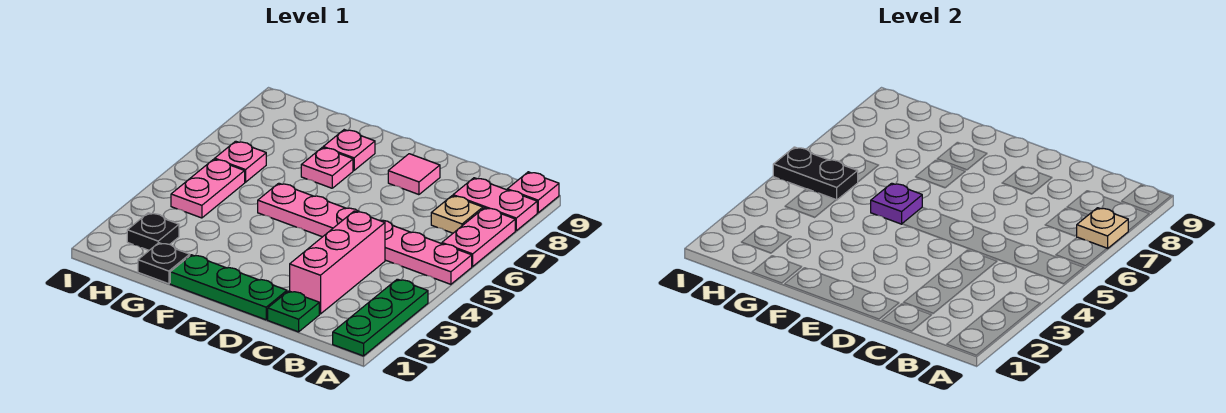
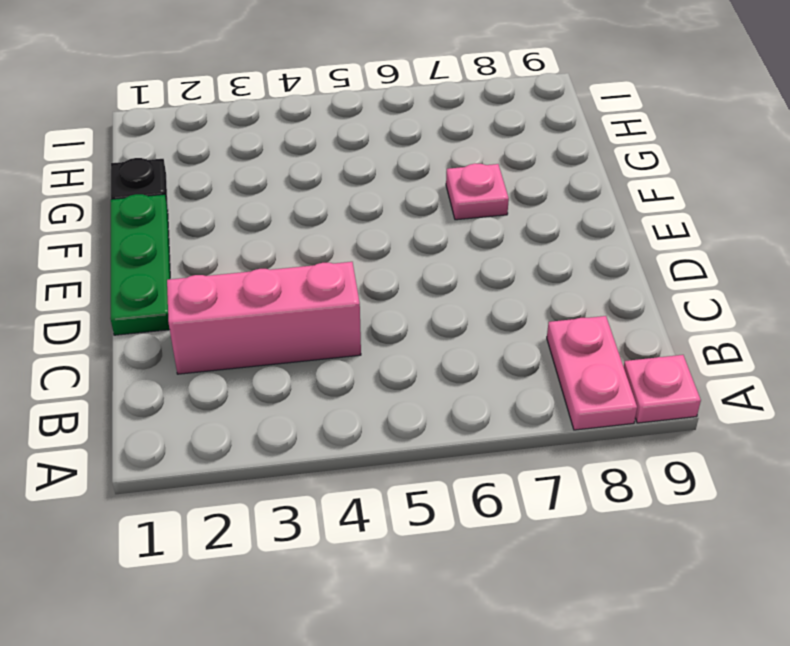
none -> green 1x3 plate [333,279,428,356]
none -> pink 1x6 plate [258,183,472,284]
none -> pink 1x2 plate [442,208,515,266]

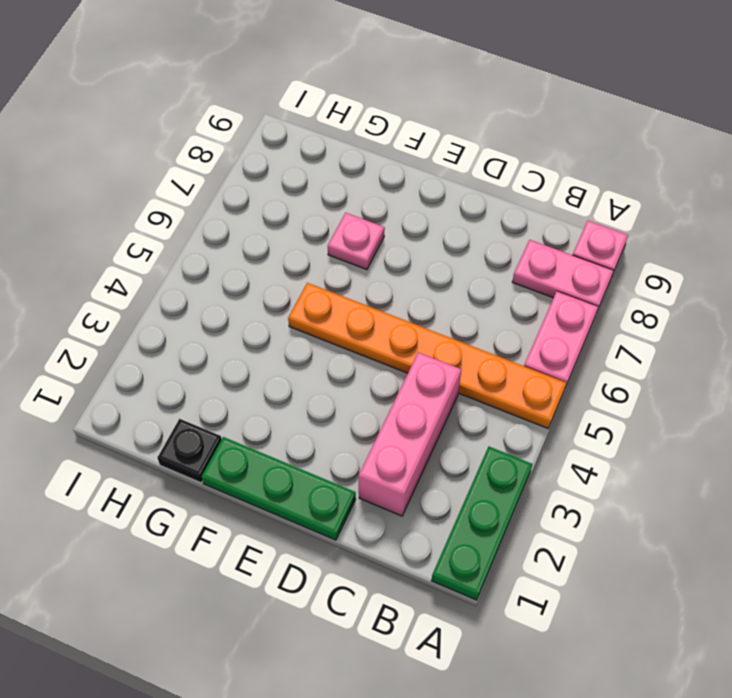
orange 1x6 plate [288,283,566,428] -> pink 1x6 plate [258,183,472,284]
none -> tan 1x1 plate [431,196,483,233]
none -> green 1x1 plate [268,291,319,332]
none -> pink 1x1 tile [388,154,440,195]

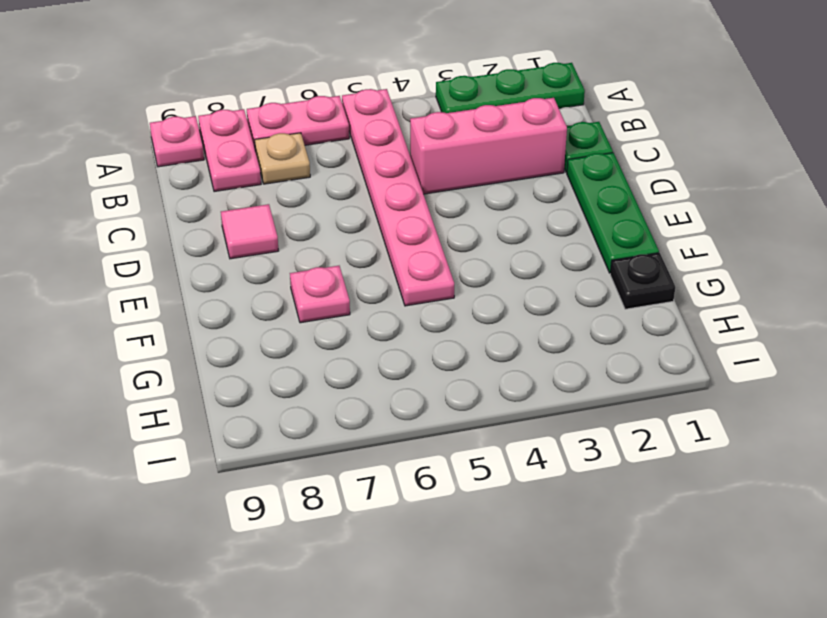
none -> pink 1x1 plate [323,130,375,170]
none -> black 1x1 plate [127,213,179,250]
none -> pink 1x2 plate [171,159,245,218]

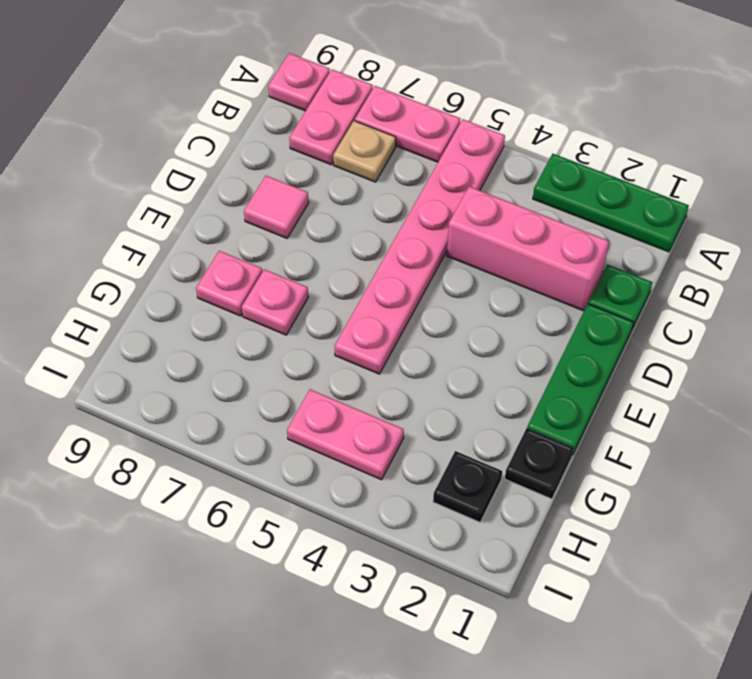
none -> pink 1x1 plate [215,141,266,182]
none -> tan 1x1 plate [1077,208,1128,249]
none -> purple 1x1 plate [871,183,922,224]

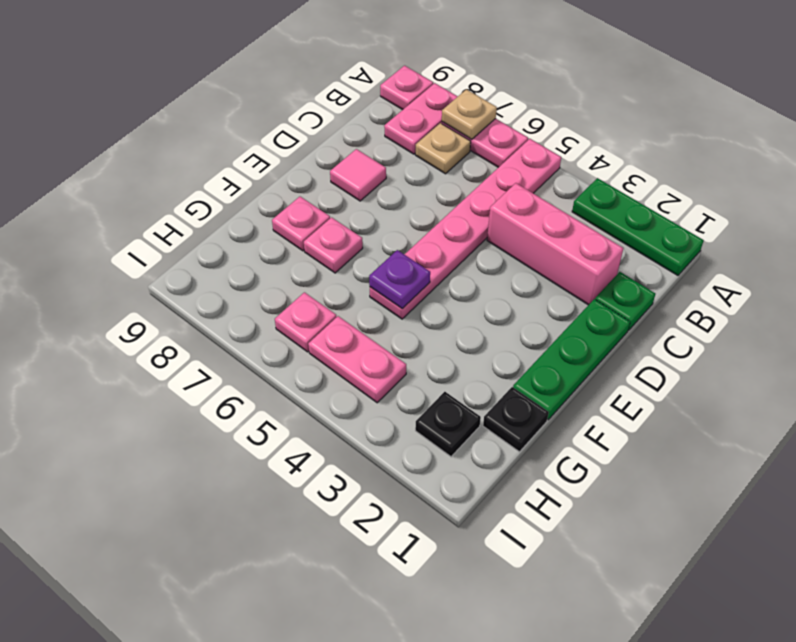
none -> black 1x2 plate [773,147,858,200]

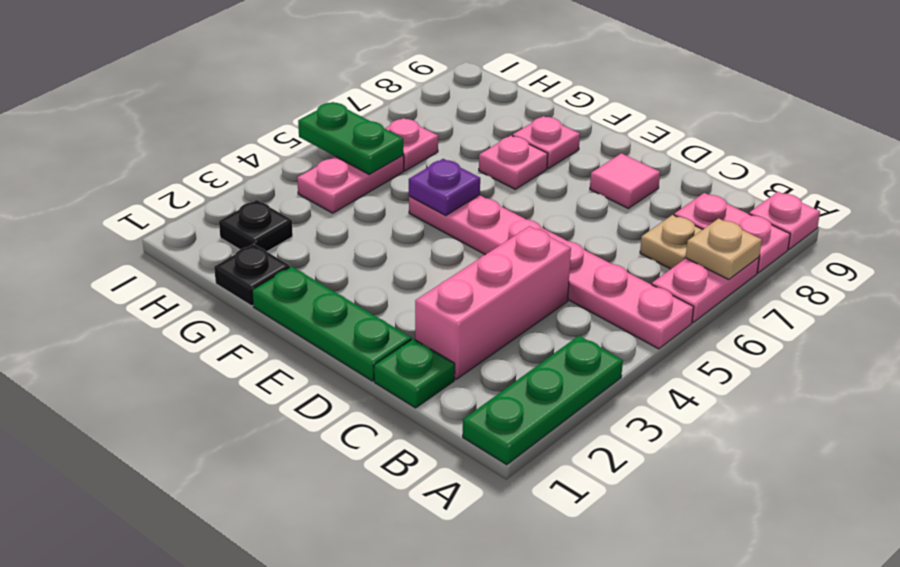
green 1x2 plate [298,102,403,174] -> black 1x2 plate [773,147,858,200]

